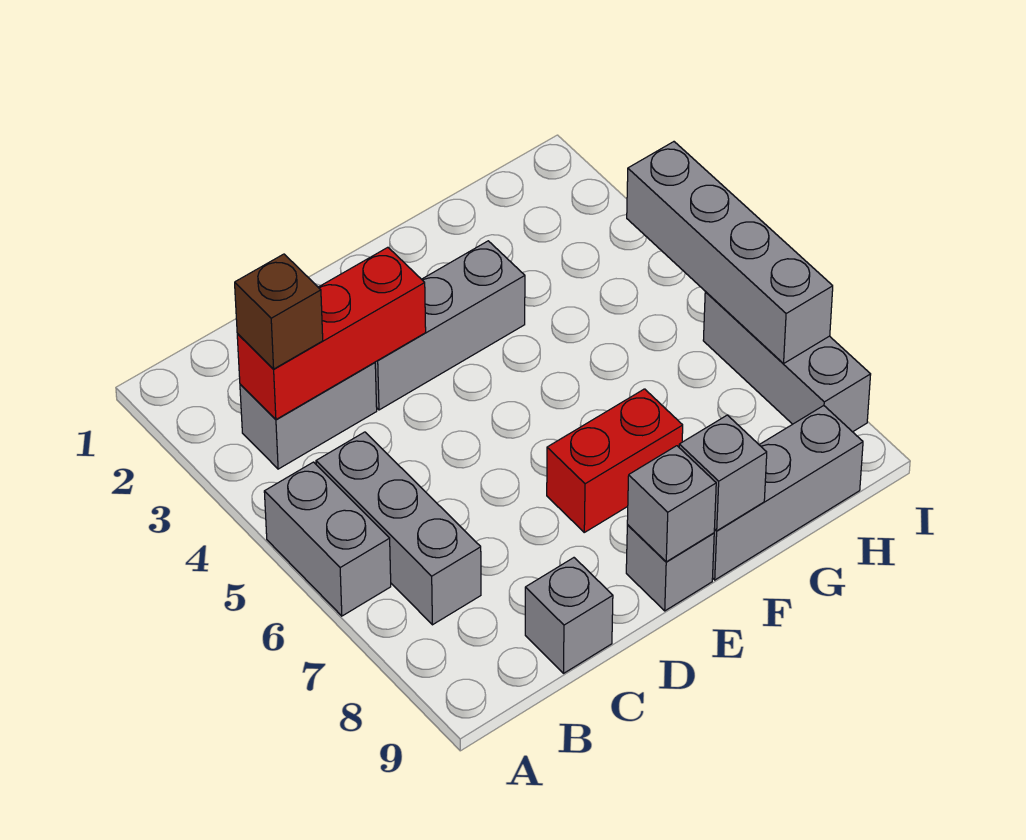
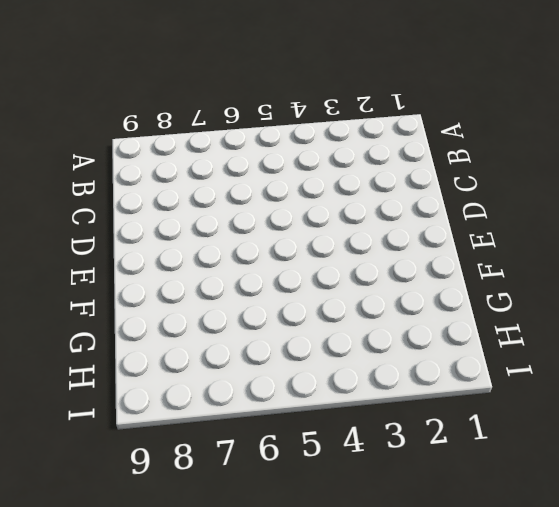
none -> grey 1x2 brick [264,462,391,616]
none -> grey 1x2 brick [240,362,377,469]
none -> grey 1x3 brick [316,432,481,625]

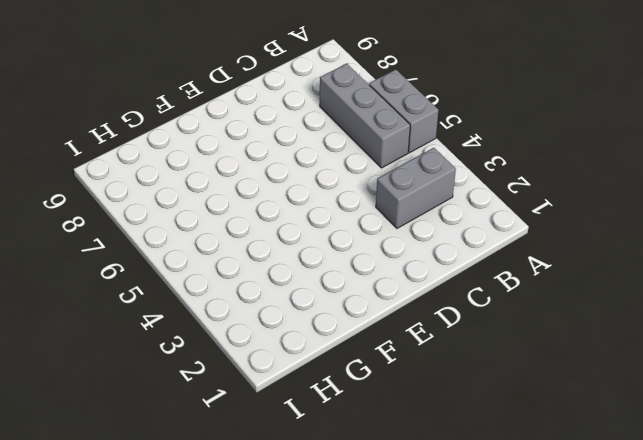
none -> grey 1x1 brick [525,558,613,673]
none -> grey 1x3 brick [375,241,525,410]
none -> red 1x2 brick [547,389,683,532]

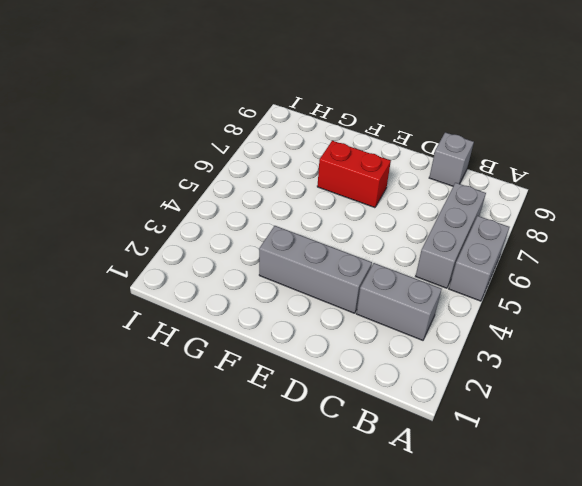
none -> grey 1x1 brick [626,525,714,611]
none -> grey 1x3 brick [713,406,863,580]
none -> grey 1x3 brick [703,292,871,432]

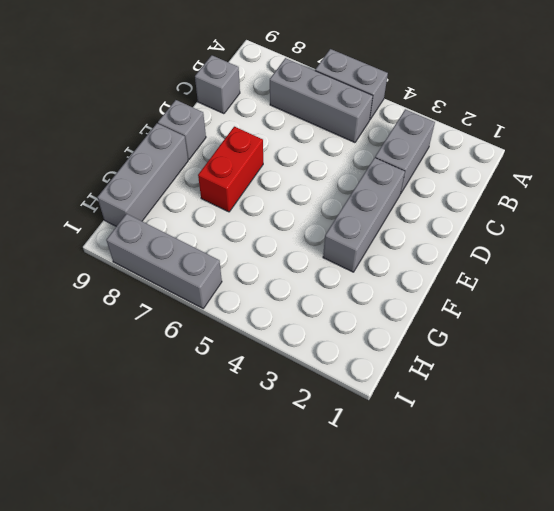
none -> red 1x3 brick [237,247,426,419]
none -> grey 1x1 brick [627,446,716,562]
none -> grey 1x1 brick [679,415,767,531]

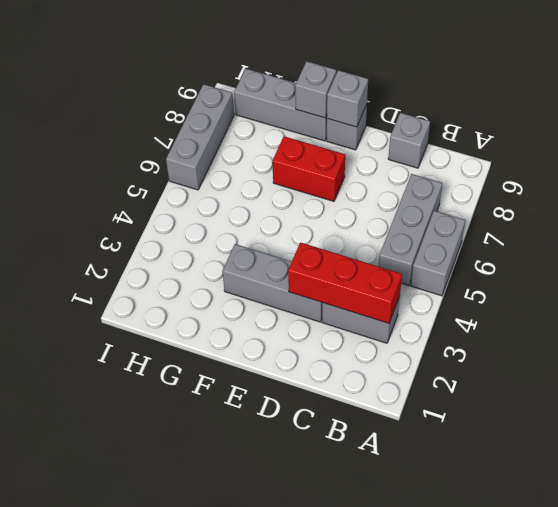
none -> grey 1x4 brick [627,142,833,363]
none -> brown 1x1 brick [235,254,323,369]

